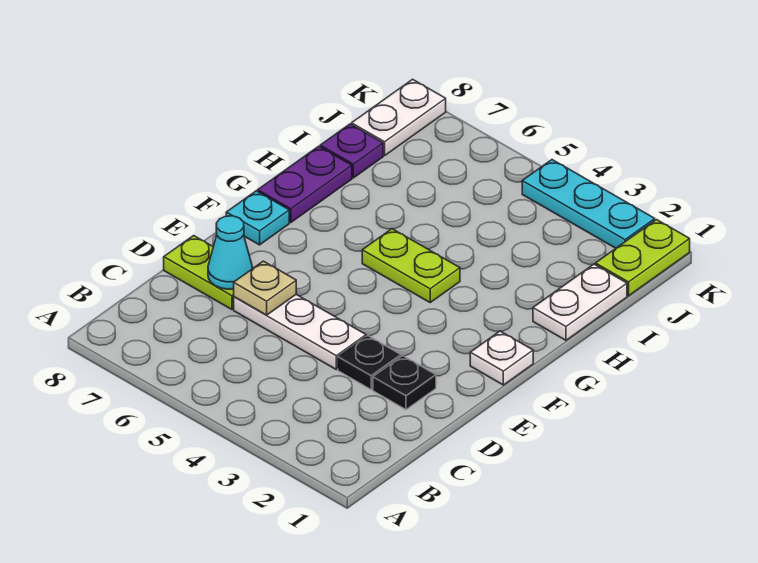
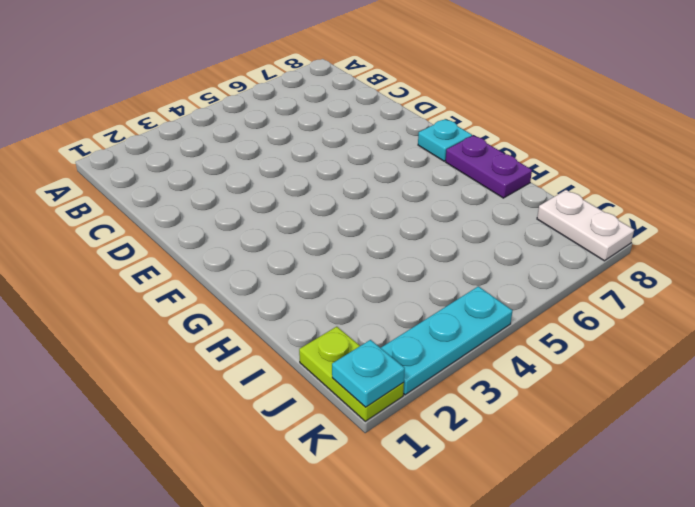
cyan 1x1 plate [332,340,405,407] -> none
none -> black 1x1 plate [373,356,436,410]
none -> black 1x1 plate [338,336,401,389]
none -> white 1x3 plate [234,295,366,369]

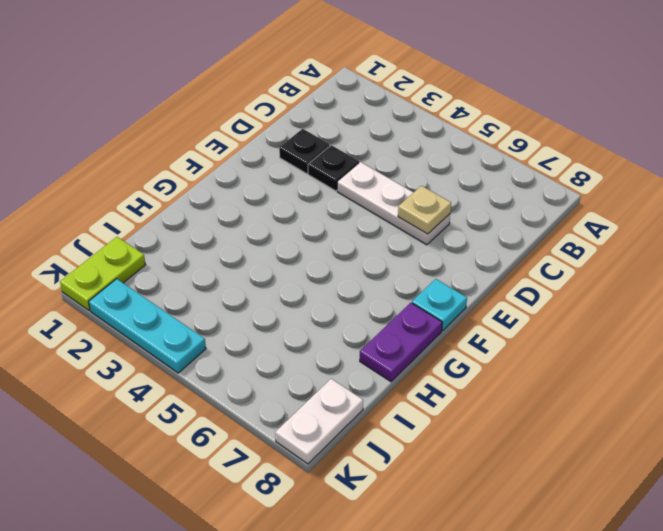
none -> lime 1x2 plate [164,236,234,310]
none -> white 1x1 plate [470,331,533,385]
none -> lime 1x2 plate [362,229,460,302]

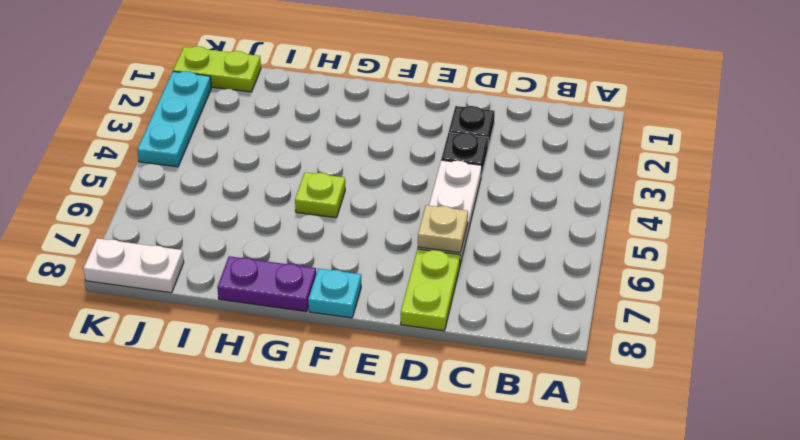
lime 1x1 plate [295,172,345,218] -> lime 1x2 plate [362,229,460,302]
none -> white 1x1 plate [470,331,533,385]
none -> white 1x2 plate [533,264,627,340]
none -> purple 1x1 plate [320,124,383,178]

